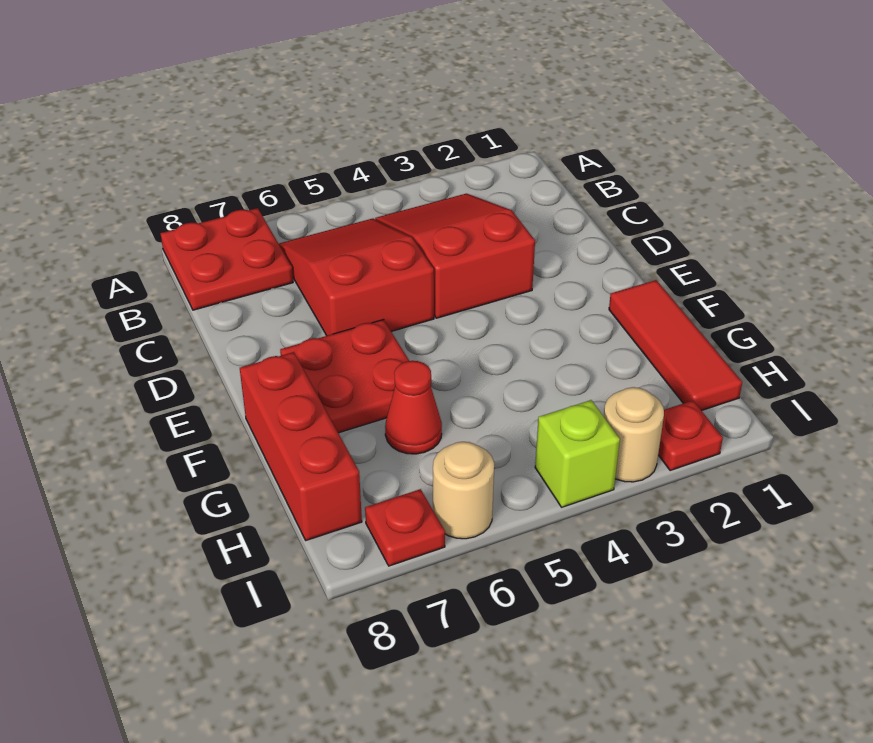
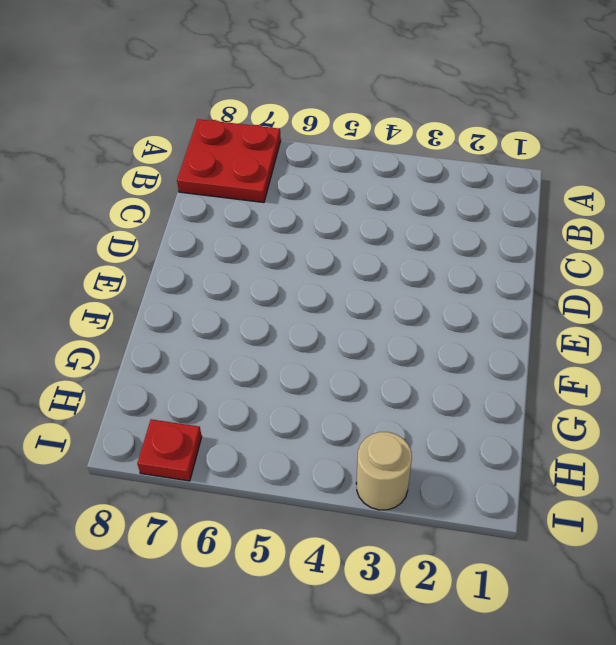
none -> red 2x3 slope [375,194,535,318]
none -> red 2x3 slope [279,219,434,336]
none -> red 2x2 plate [280,320,409,433]

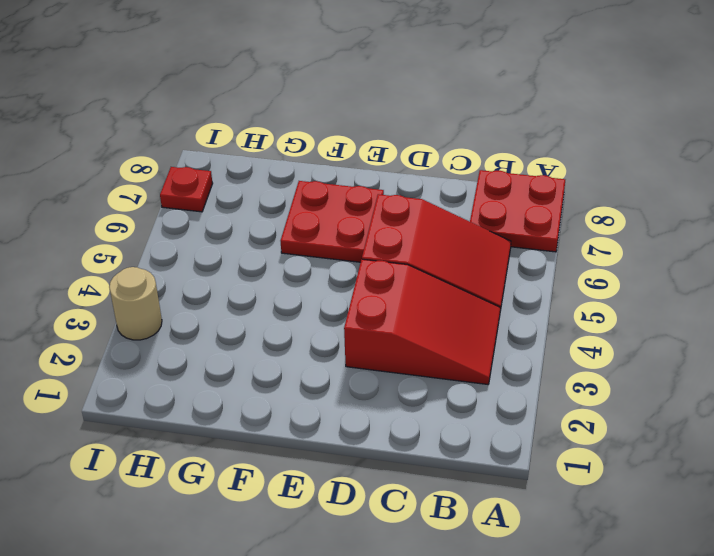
none -> red 1x3 tile [609,280,742,411]
none -> red 1x3 brick [240,352,362,540]
none -> red 1x1 cone [385,361,442,454]

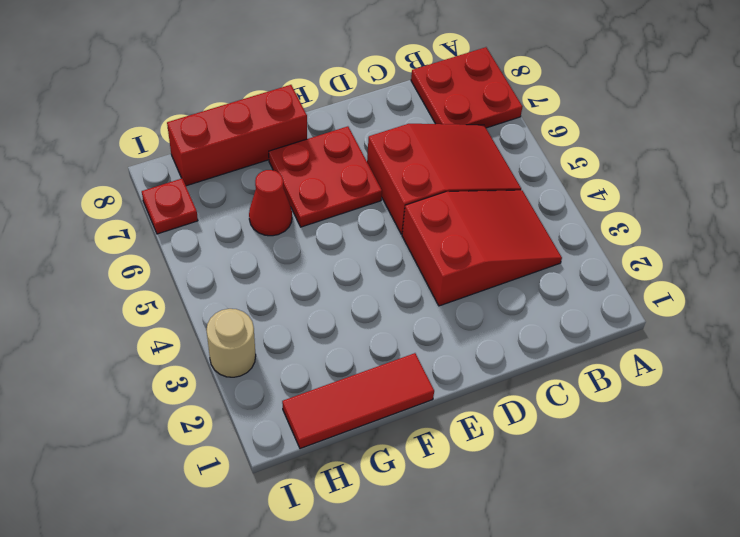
none -> red 1x1 plate [658,401,723,471]
none -> lime 1x1 brick [535,400,620,507]
none -> tan 1x1 round brick [433,442,494,539]

